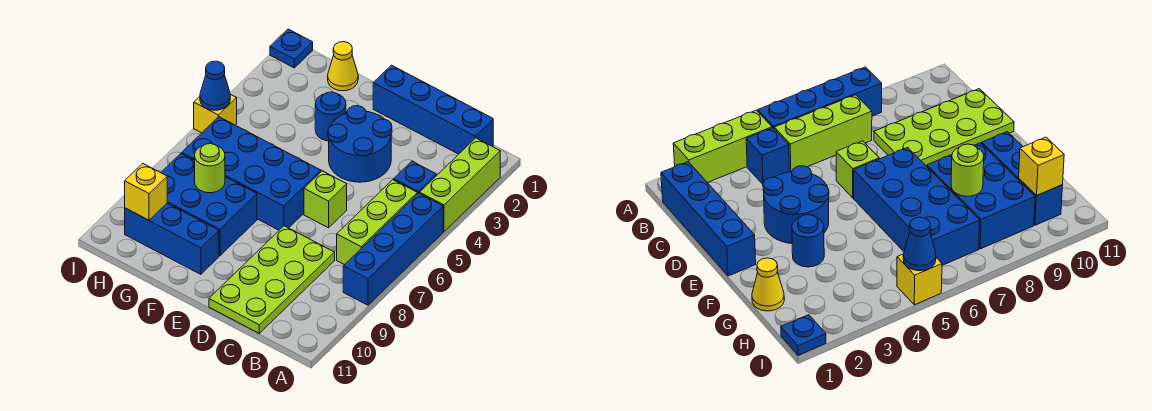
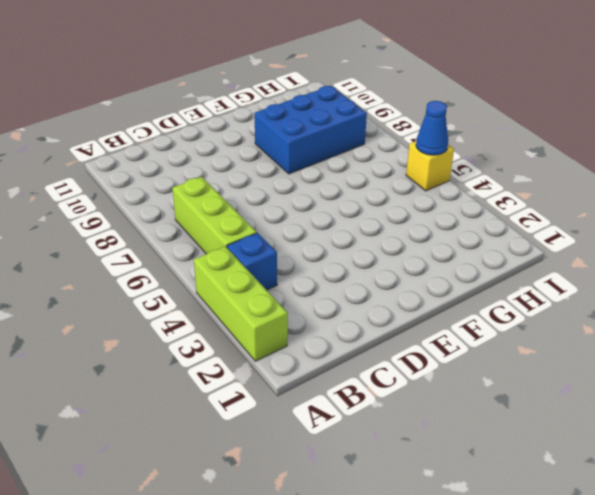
none -> blue 1x4 brick [343,193,443,305]
none -> blue 1x4 brick [373,65,493,154]
none -> lime 2x4 plate [209,226,335,333]

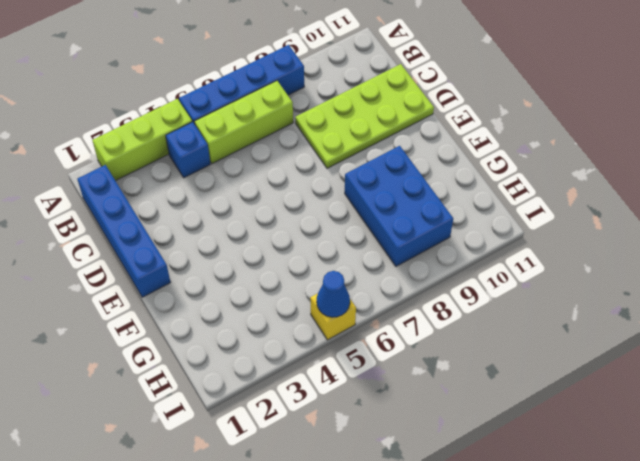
none -> blue 2x2 round brick [328,106,392,182]
none -> lime 1x1 brick [304,171,347,228]
none -> blue 2x4 brick [182,117,321,230]

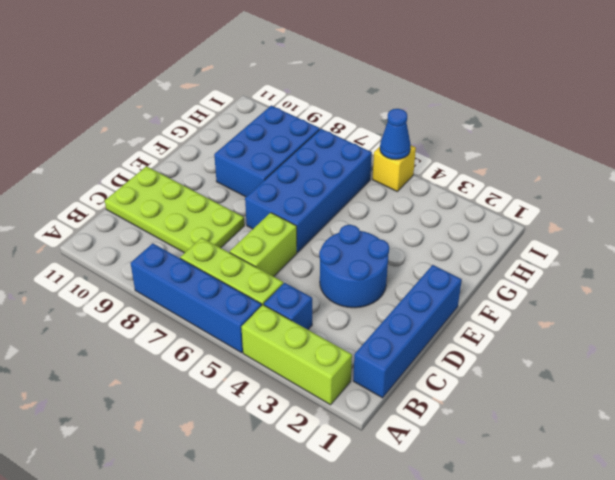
lime 1x2 brick [230,213,297,277] -> lime 1x1 brick [304,171,347,228]
none -> blue 1x1 round brick [315,92,346,141]
none -> blue 1x3 brick [125,203,219,274]
none -> yellow 1x1 cone [328,42,358,91]

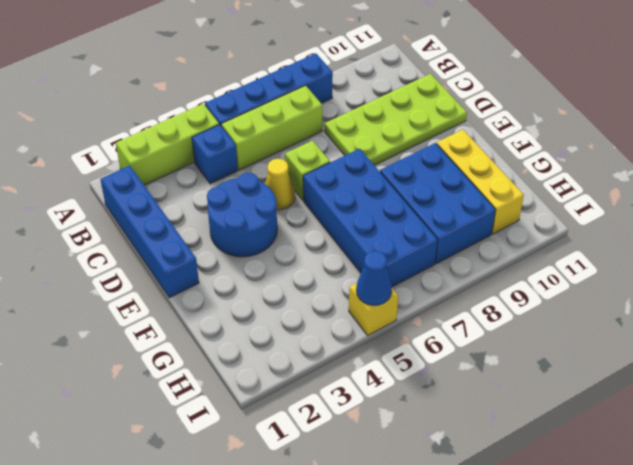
yellow 1x1 cone [265,159,295,210] -> yellow 1x1 cone moved to [328,42,358,91]
yellow 1x3 brick [437,130,524,234] -> blue 1x3 brick [125,203,219,274]
none -> blue 1x1 round brick [315,92,346,141]
none -> blue 1x1 plate [270,29,313,68]
none -> lime 1x1 round brick [195,144,225,193]

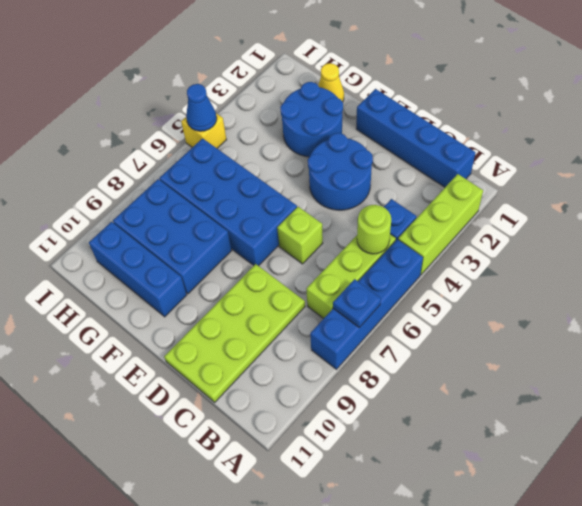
blue 1x1 plate [333,279,381,328] -> blue 1x1 plate moved to [270,29,313,68]
lime 1x1 round brick [357,205,391,254] -> lime 1x1 round brick moved to [195,144,225,193]
blue 2x2 round brick [280,82,343,157] -> blue 1x1 round brick [315,92,346,141]
none -> yellow 1x1 brick [125,163,167,220]

